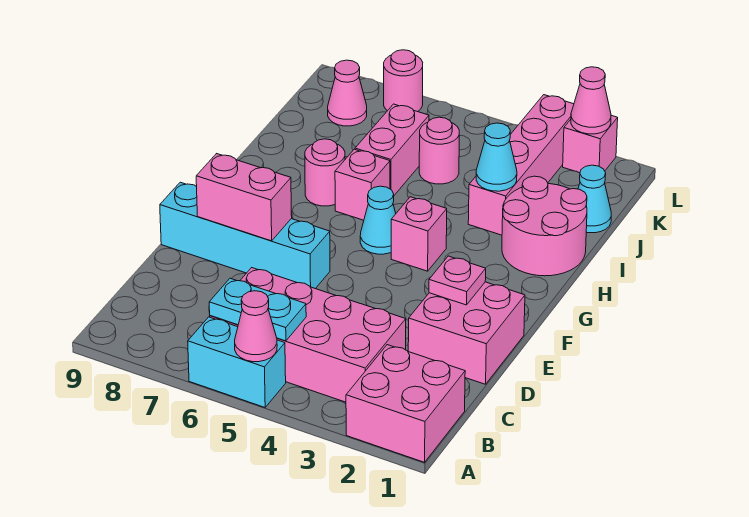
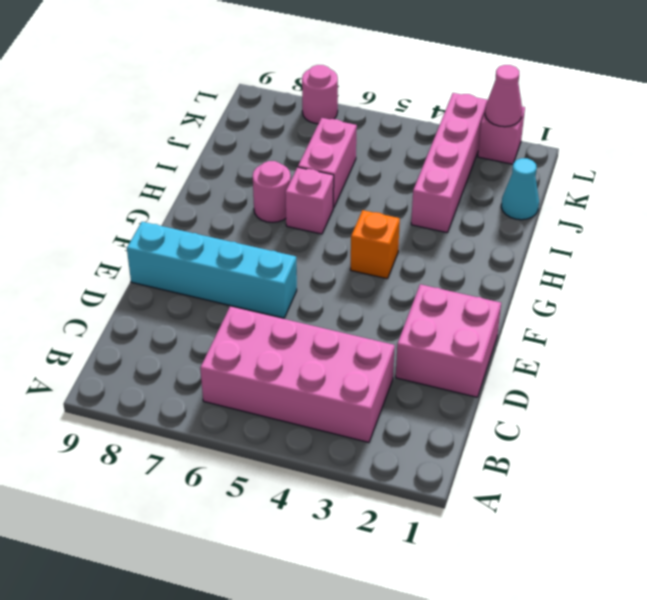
orange 1x1 brick [350,210,400,279] -> pink 1x1 brick [391,197,447,271]
none -> pink 2x2 brick [346,345,465,462]
none -> cyan 1x2 brick [188,317,286,407]
none -> cyan 1x1 cone [360,186,396,254]

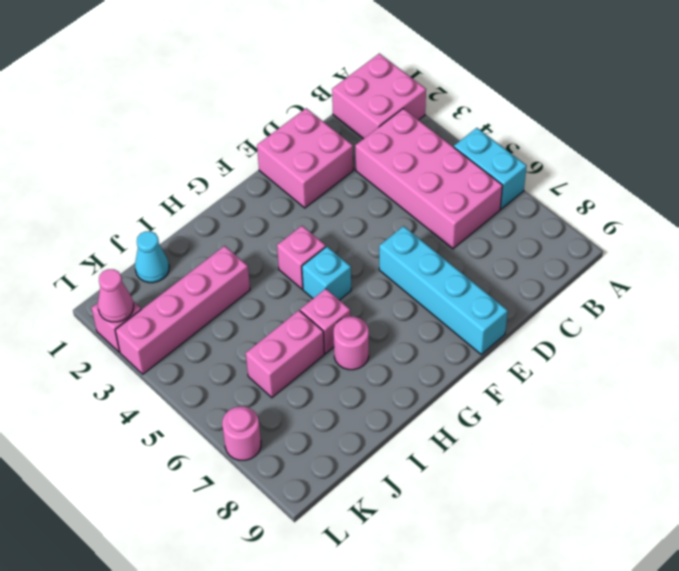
cyan 1x1 brick [302,247,351,300] -> cyan 1x1 cone [360,186,396,254]
none -> pink 2x2 round brick [502,176,587,276]
none -> pink 1x1 round brick [419,117,459,184]
none -> pink 1x1 cone [328,60,367,126]

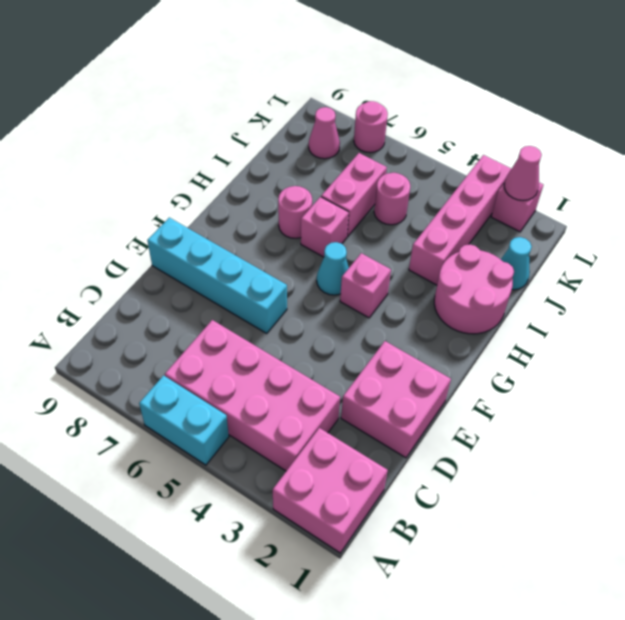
none -> pink 1x1 cone [235,291,277,362]
none -> cyan 1x2 plate [209,278,306,341]
none -> pink 1x1 plate [429,256,486,305]

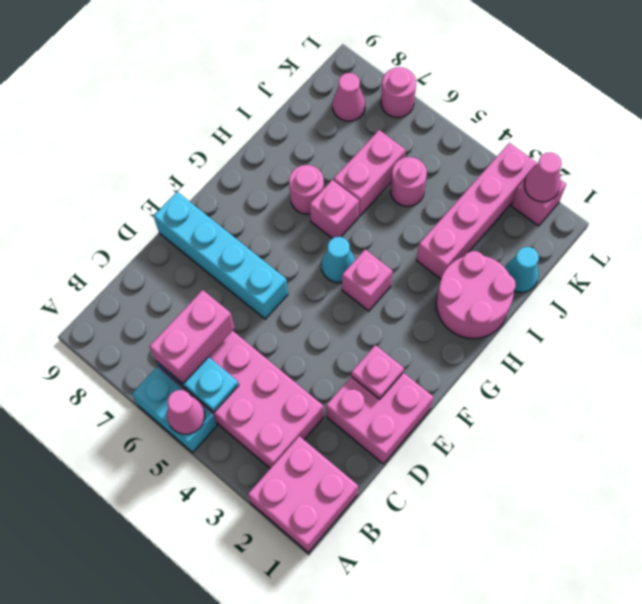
pink 1x2 brick [149,290,235,384] -> pink 1x2 brick turned to [196,154,292,241]
none -> cyan 1x1 cone [476,123,517,191]

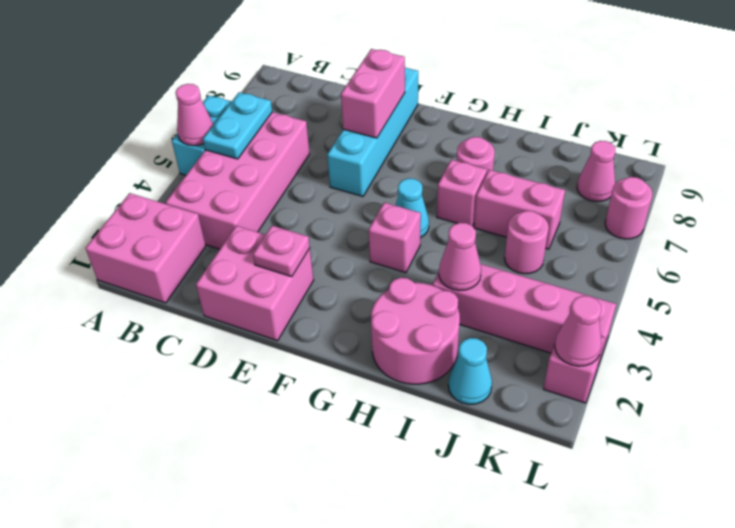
pink 1x1 cone [439,223,481,291] -> cyan 1x1 cone [476,123,517,191]

